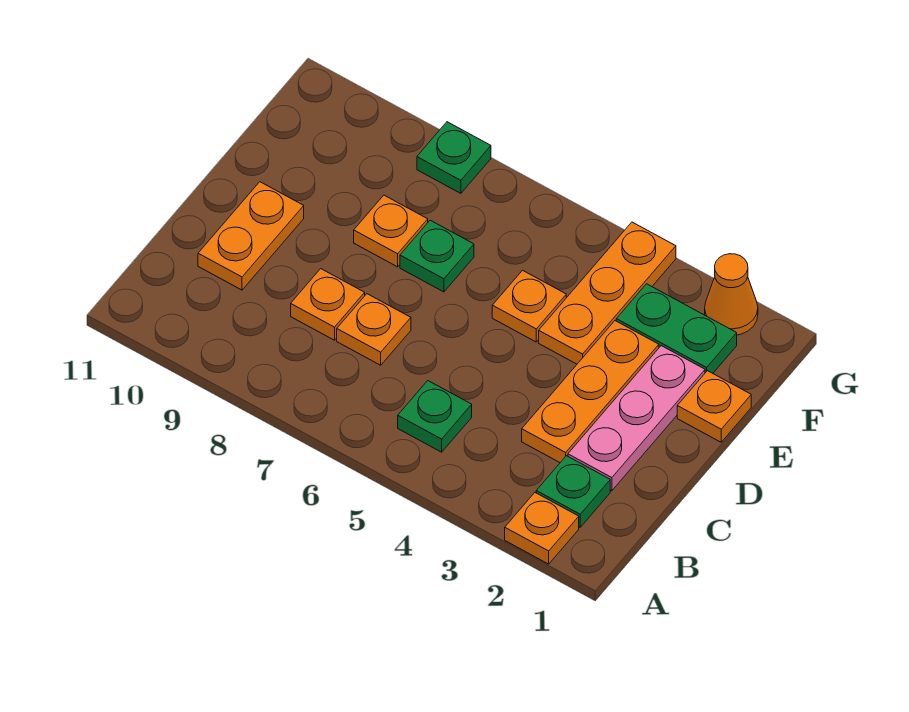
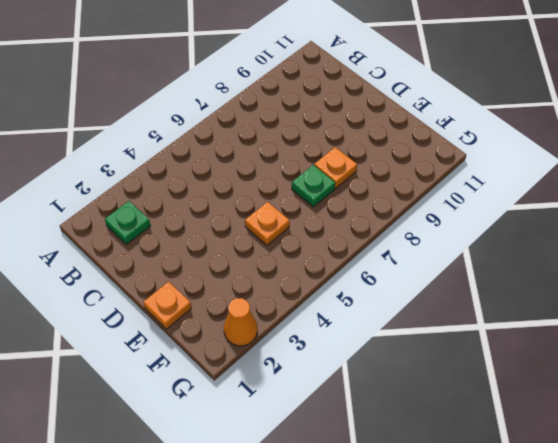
none -> orange 1x1 plate [505,493,579,564]
none -> green 1x1 plate [398,381,472,452]
none -> pink 1x3 plate [568,346,705,491]

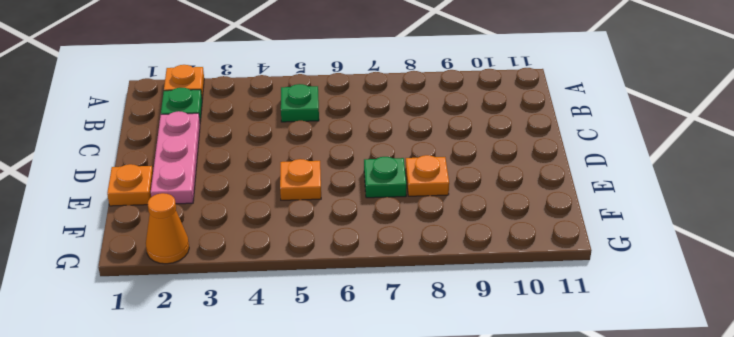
none -> orange 1x3 plate [522,321,659,462]
none -> orange 1x1 plate [337,294,411,365]
none -> orange 1x1 plate [291,269,365,340]

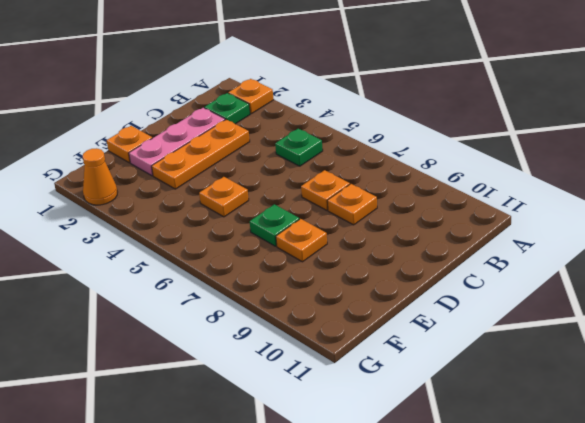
none -> orange 1x2 plate [198,182,304,290]
none -> orange 1x3 plate [539,222,676,364]
none -> green 1x2 plate [616,284,737,373]

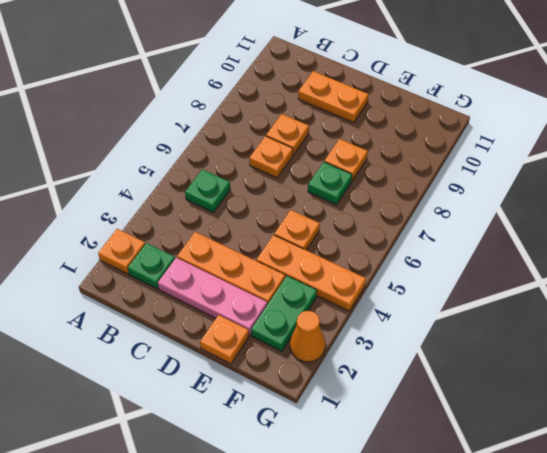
none -> green 1x1 plate [417,122,491,193]

